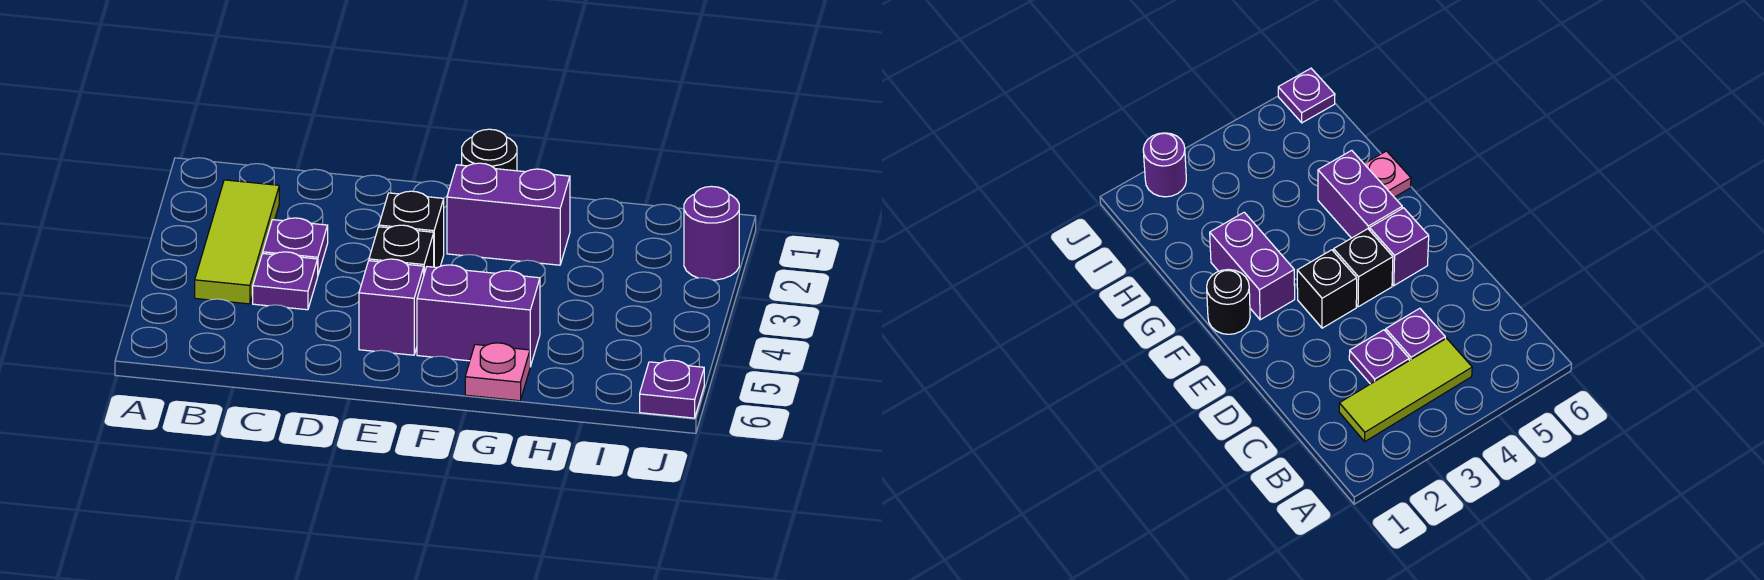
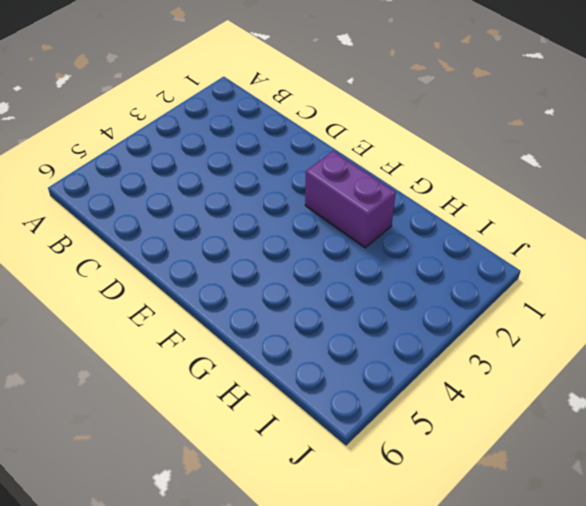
none -> lime 1x3 tile [195,180,279,304]
none -> purple 1x1 plate [263,218,328,274]
none -> purple 1x1 plate [253,252,318,310]

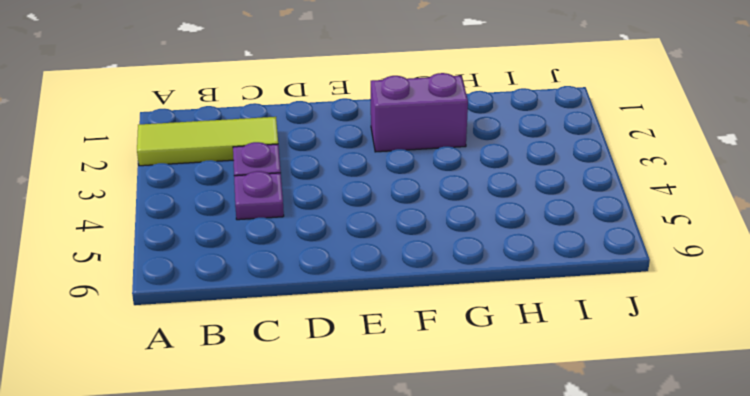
lime 1x3 tile [137,117,278,166] -> lime 1x3 tile turned to [195,180,279,304]
none -> black 1x1 brick [379,191,444,268]
none -> black 1x1 brick [369,225,434,273]
none -> purple 1x1 brick [359,259,424,355]

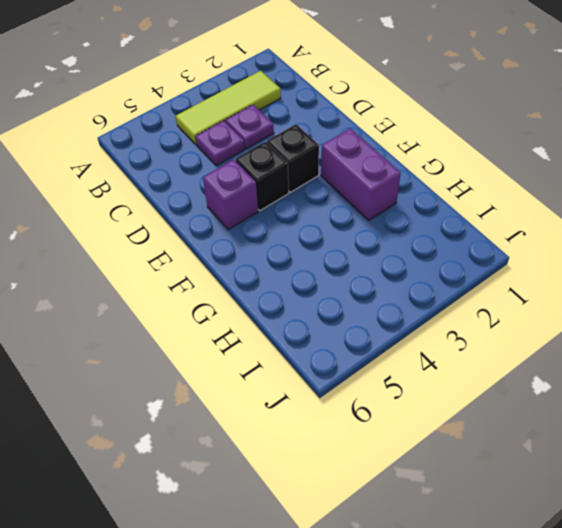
none -> black 1x1 round brick [462,129,517,171]
none -> purple 1x2 brick [417,265,540,367]
none -> pink 1x1 plate [465,343,530,401]

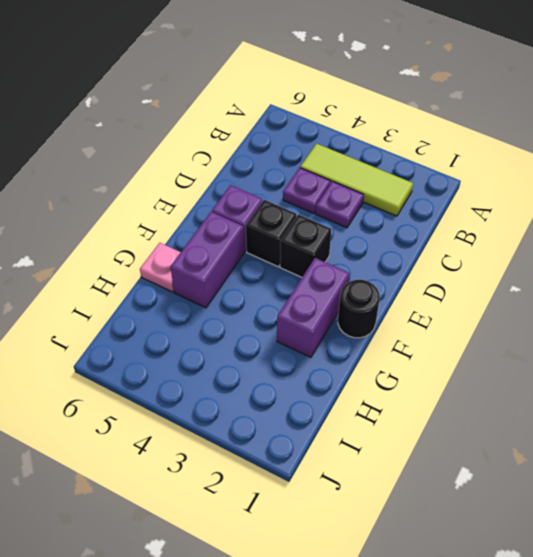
none -> purple 1x1 round brick [684,186,739,280]
none -> purple 1x1 plate [640,360,704,418]

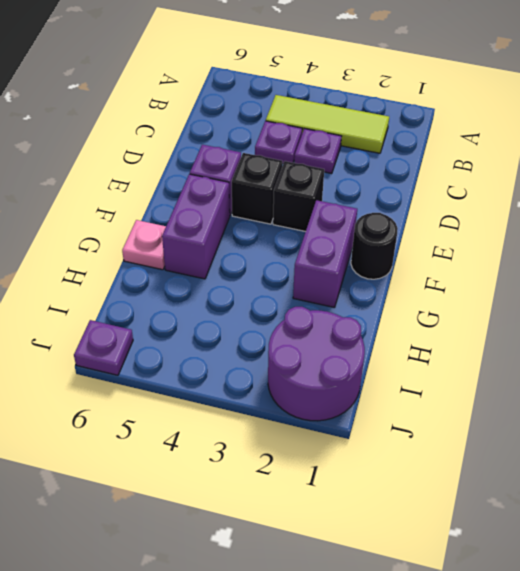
purple 2x2 round brick [268,307,365,421] -> purple 1x1 round brick [684,186,739,280]

